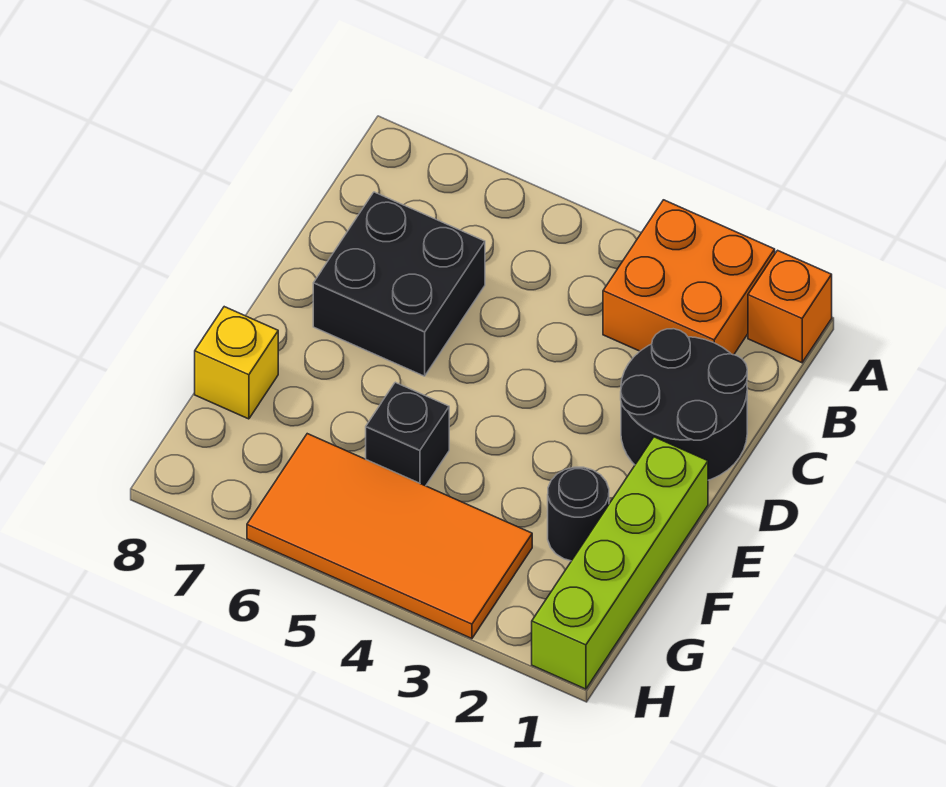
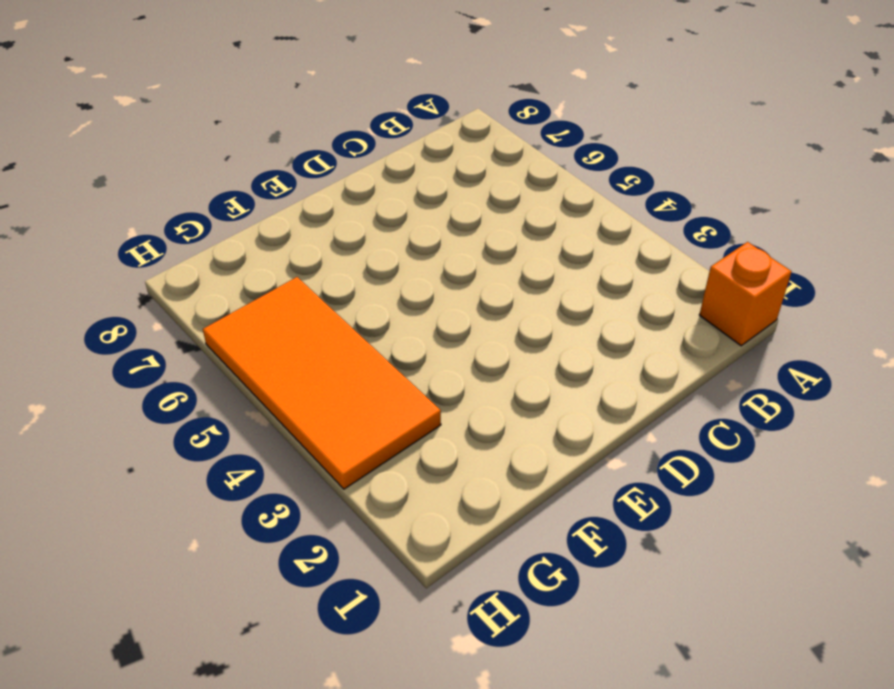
none -> orange 2x2 brick [603,200,775,355]
none -> black 2x2 round brick [621,329,747,480]

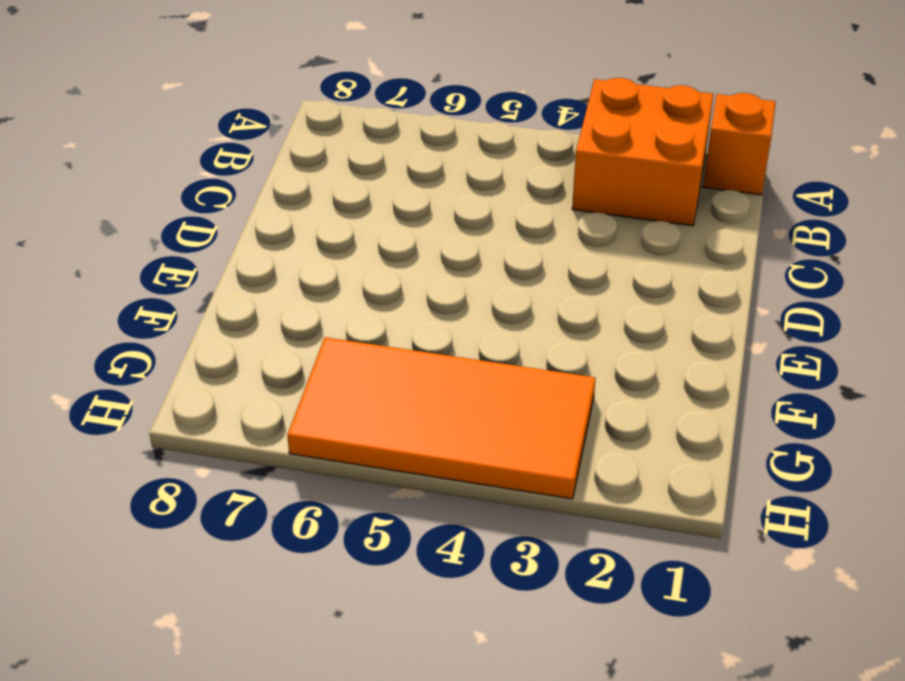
none -> black 2x2 round brick [621,329,747,480]
none -> black 2x2 brick [313,192,485,376]

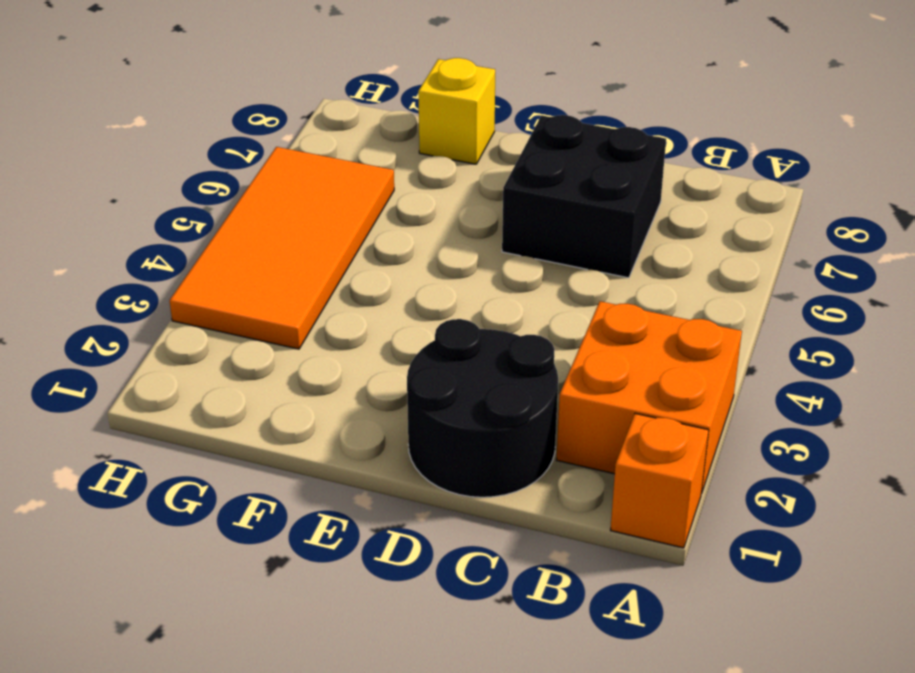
none -> lime 1x4 brick [532,437,708,689]
none -> black 1x1 round brick [548,467,609,561]

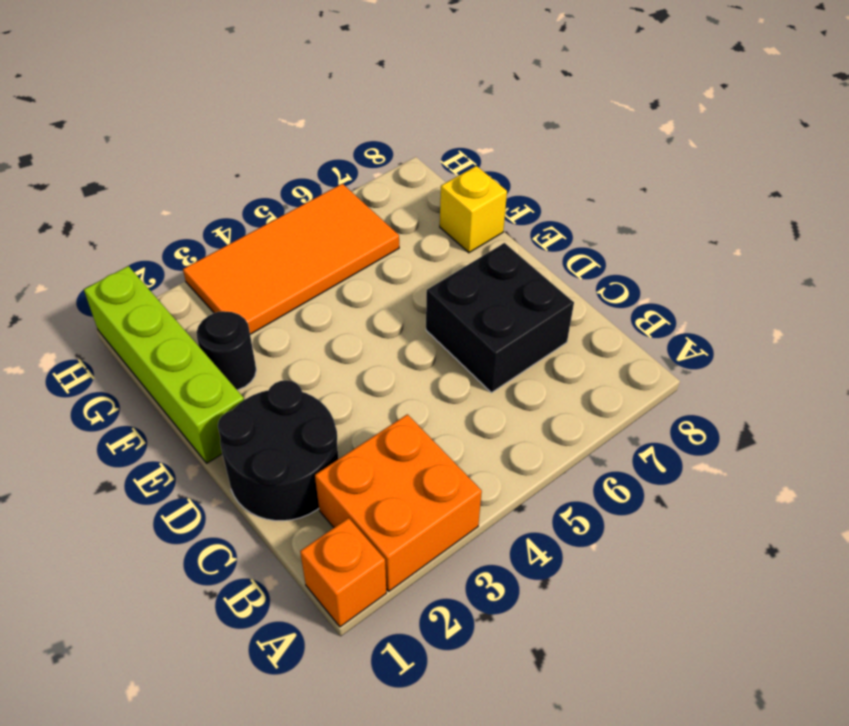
none -> black 1x1 brick [366,382,449,486]

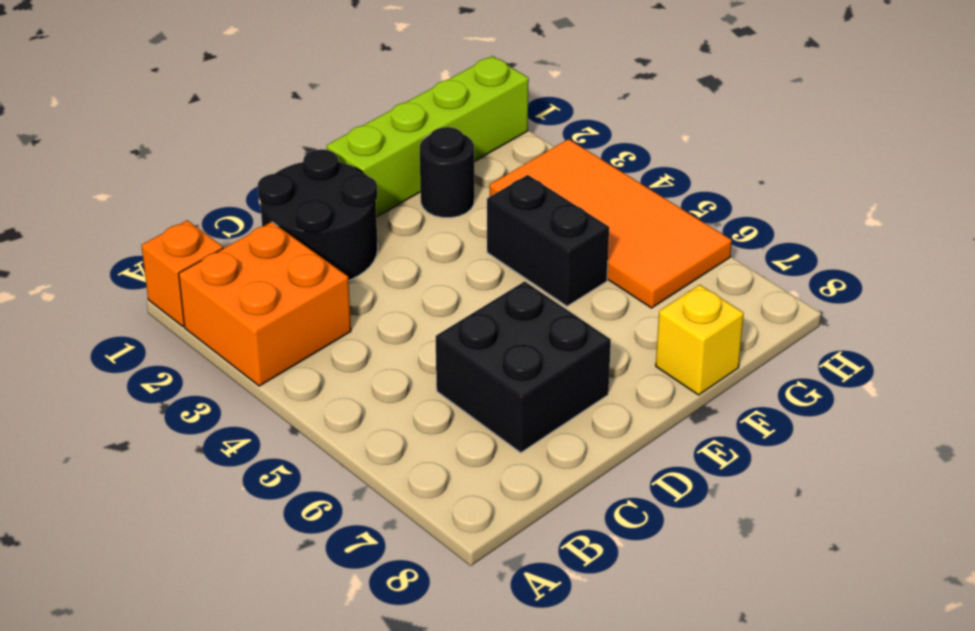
black 1x2 brick [487,175,609,306] -> black 1x1 brick [366,382,449,486]

